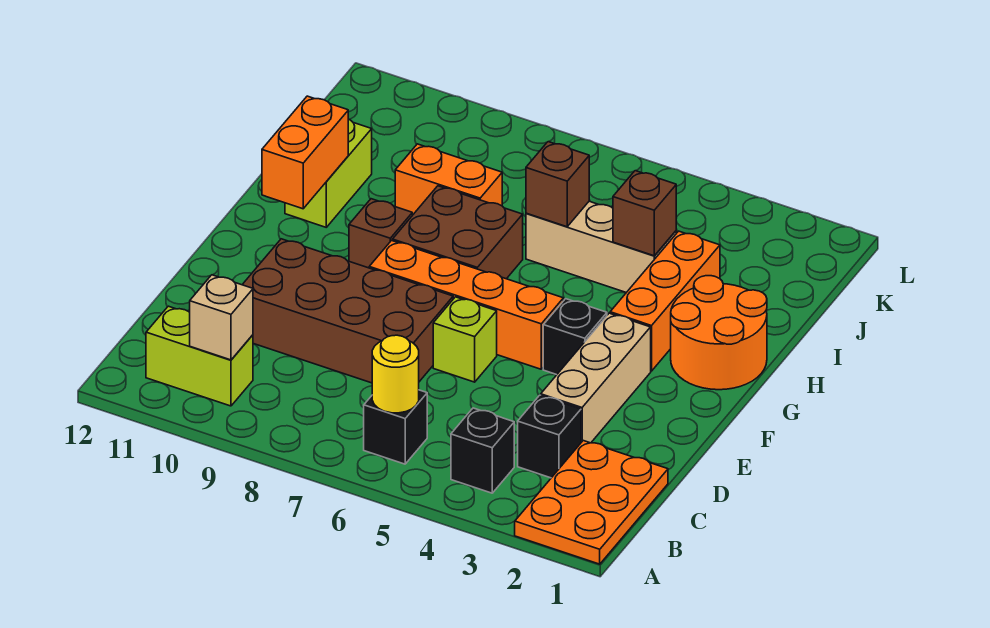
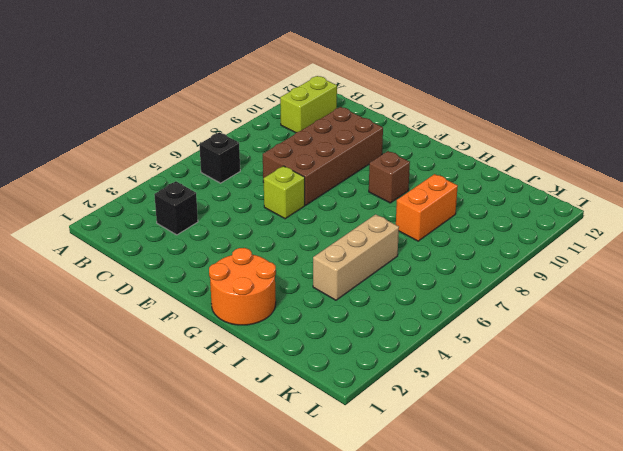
none -> orange 2x3 plate [515,441,668,564]
none -> black 1x1 brick [451,408,514,493]
none -> tan 1x3 brick [541,313,651,443]

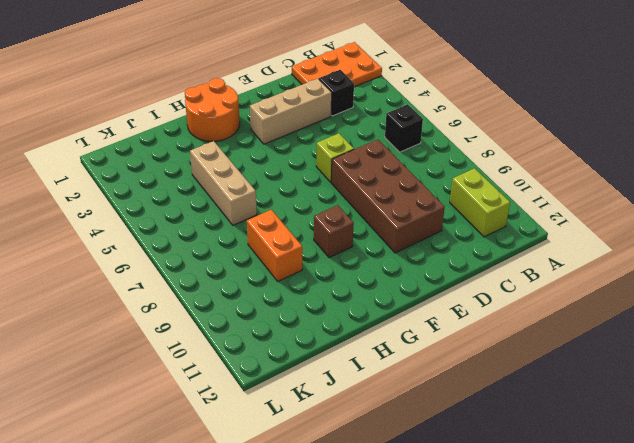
none -> black 1x1 brick [451,408,514,493]
none -> black 1x1 brick [543,299,607,375]
none -> orange 1x4 brick [369,241,563,369]

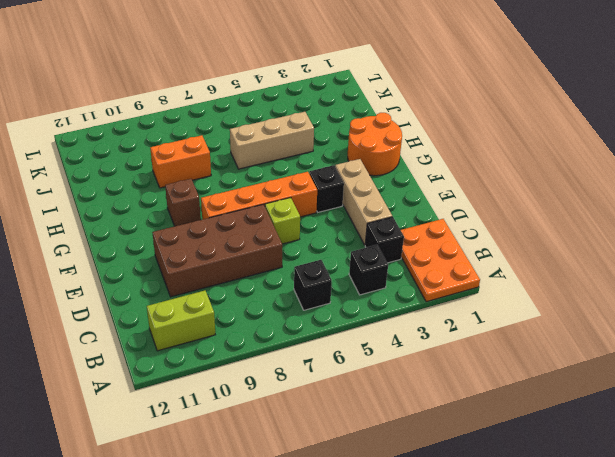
none -> orange 1x3 brick [610,231,720,371]
none -> brown 2x2 brick [392,186,523,279]
none -> lime 1x2 brick [285,119,372,227]

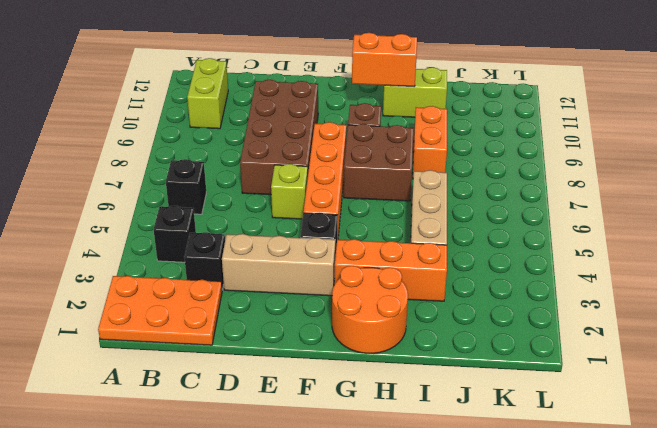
none -> yellow 1x1 round brick [372,335,419,413]
none -> tan 1x1 brick [190,275,253,360]
none -> brown 1x1 brick [613,171,676,256]

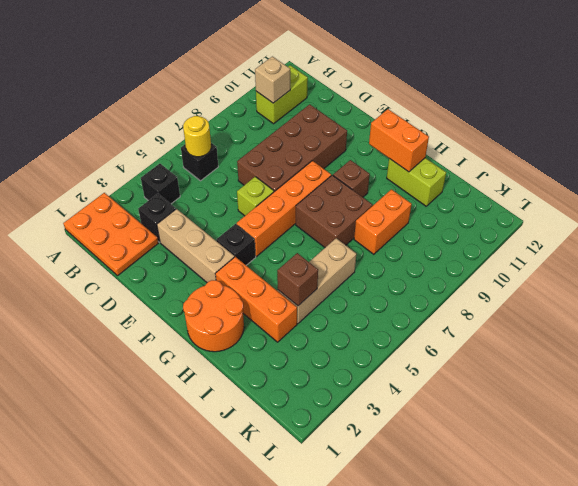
none -> brown 1x1 brick [526,142,589,227]

